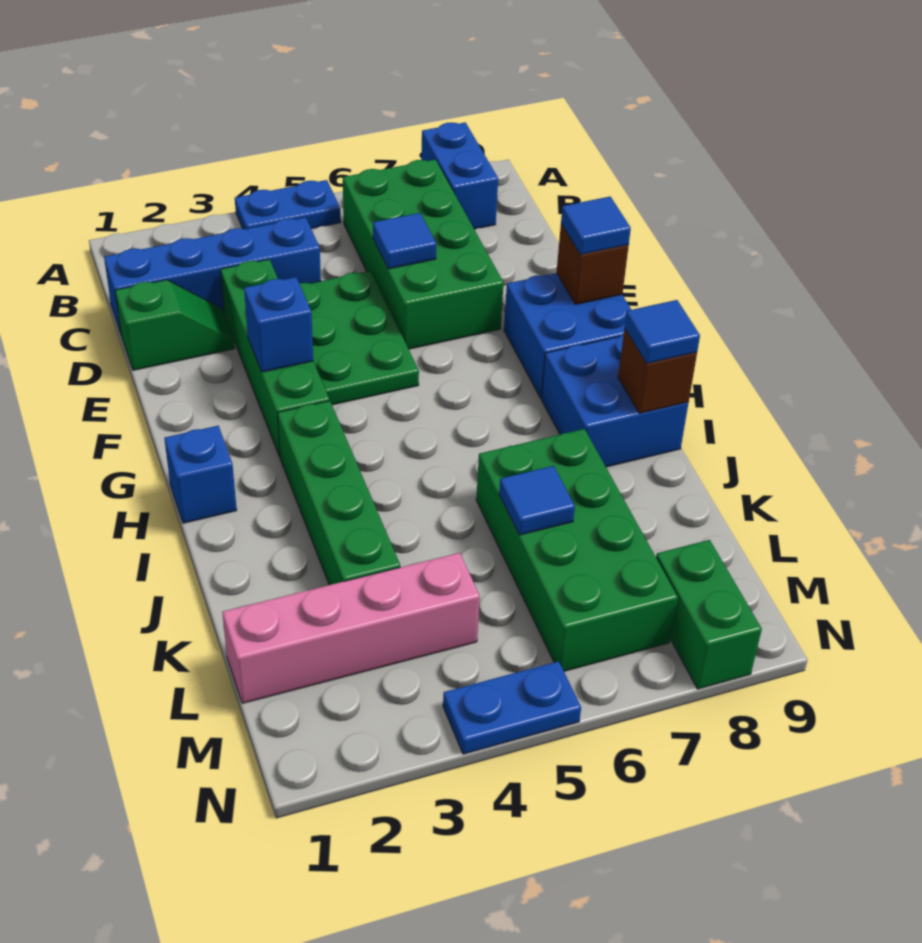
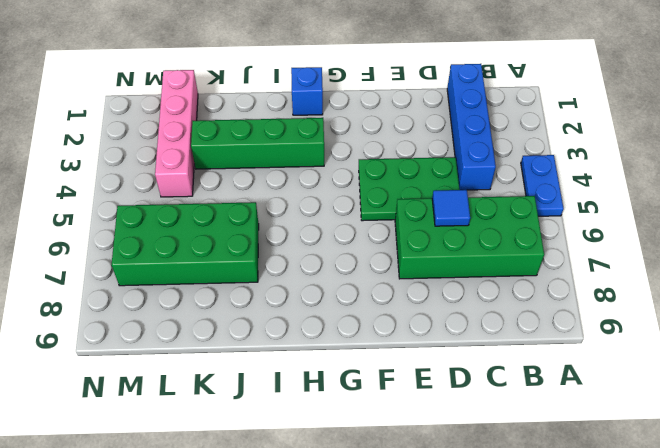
none -> blue 1x2 brick [421,122,498,229]
none -> green 1x2 slope [115,280,235,370]
none -> green 1x4 brick [221,259,329,457]

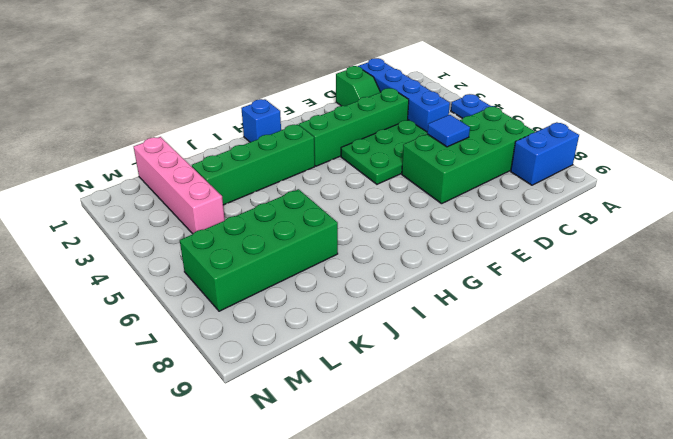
none -> blue 2x2 brick [504,273,631,398]
none -> blue 2x2 brick [541,335,689,467]
none -> green 1x2 brick [656,540,762,689]

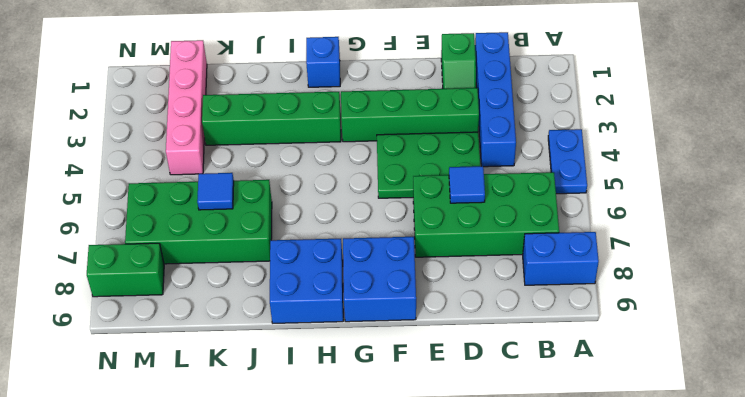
none -> blue 1x2 plate [443,661,581,754]
none -> blue 1x1 brick [244,277,313,372]
none -> brown 1x1 brick [556,224,629,304]

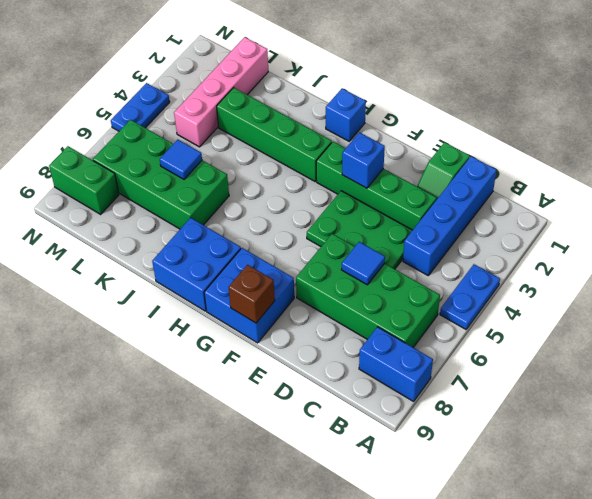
none -> brown 1x1 brick [618,328,697,413]
none -> blue 1x1 tile [561,197,631,255]
none -> blue 1x1 tile [625,300,700,363]

